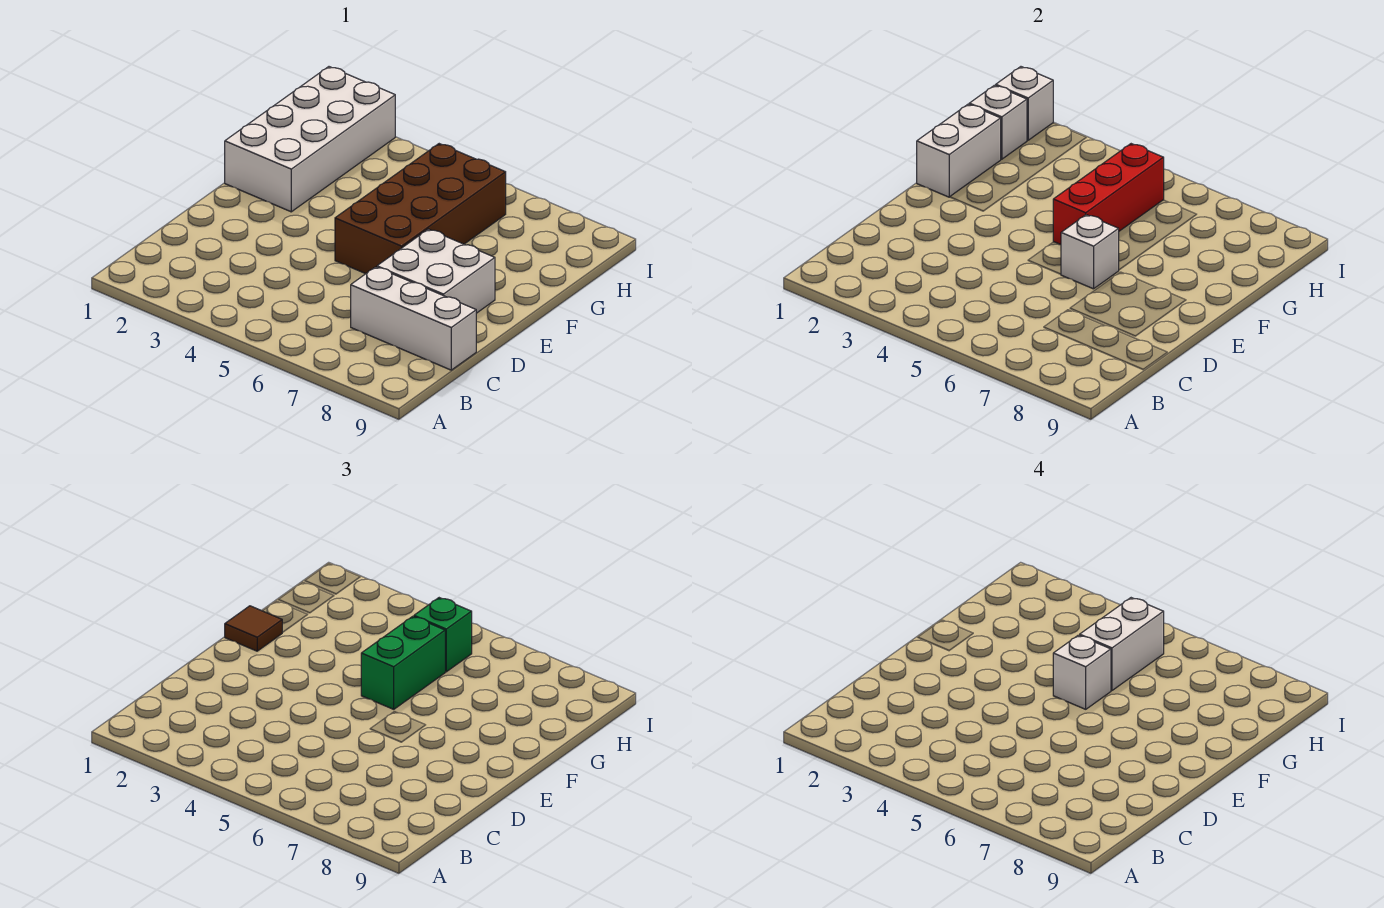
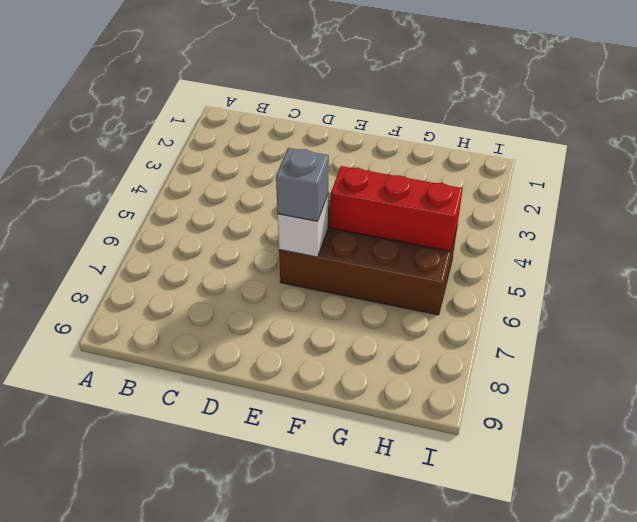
grey 1x1 brick [276,148,329,221] -> none
none -> white 1x3 brick [351,267,476,370]
none -> white 2x2 brick [377,229,495,313]
none -> white 2x4 brick [225,67,395,212]

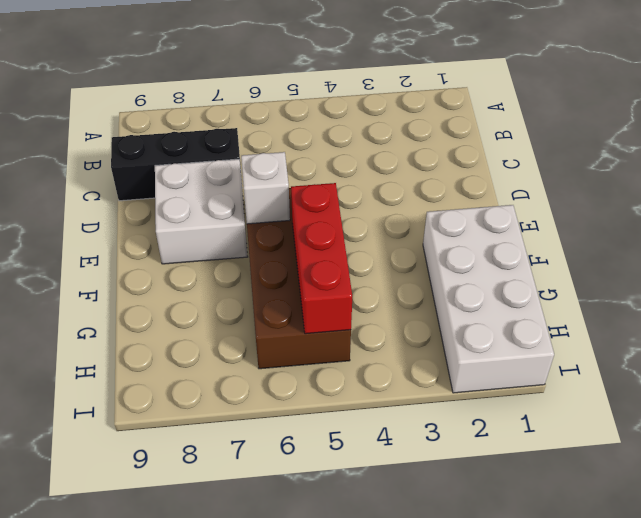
black 1x3 brick [111,128,242,201] -> white 1x3 brick [351,267,476,370]
none -> white 1x2 brick [917,104,1001,197]
none -> white 1x1 brick [969,85,1027,159]
none -> white 1x1 brick [996,67,1053,140]

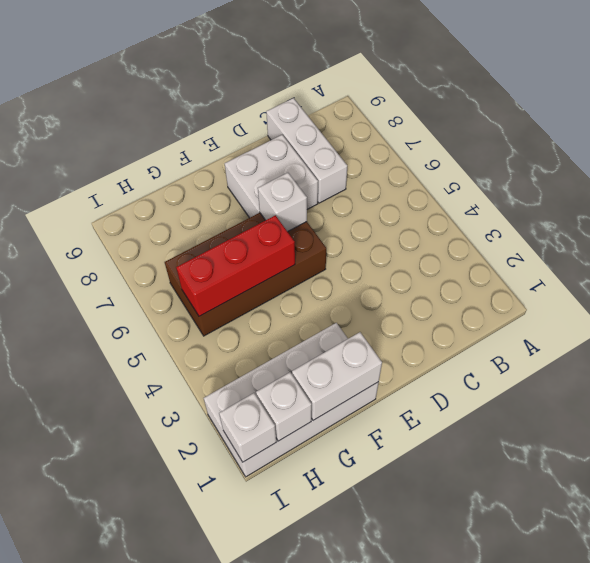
none -> brown 1x1 tile [225,606,282,651]
none -> green 1x2 brick [361,616,446,709]
none -> green 1x1 brick [414,598,472,672]

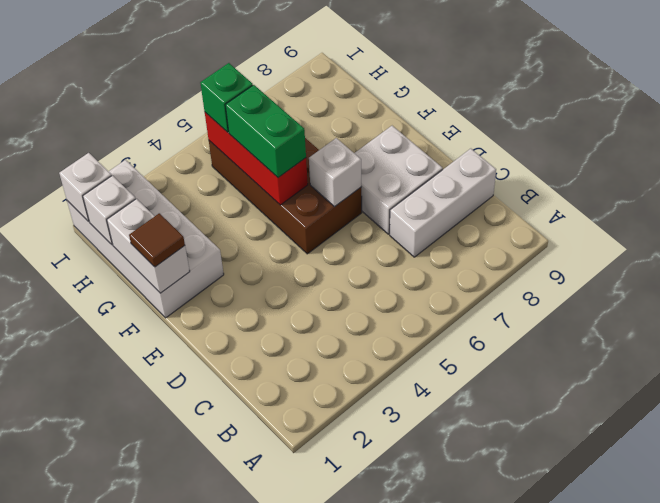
none -> white 1x1 brick [1053,635,1111,709]
none -> white 1x2 brick [1080,598,1164,690]

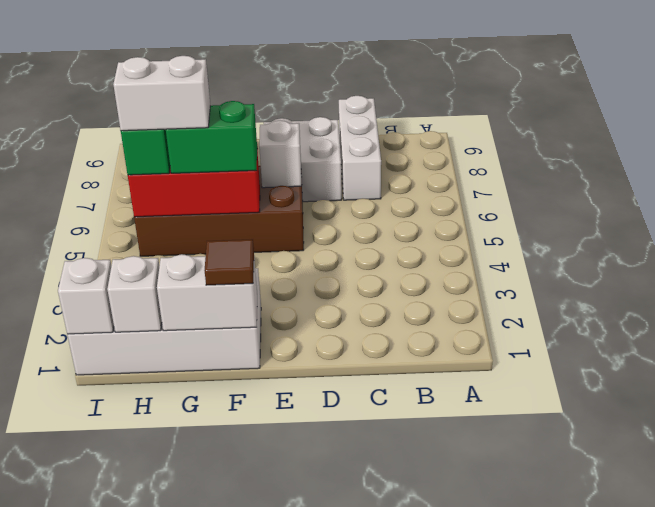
none -> white 1x1 brick [1053,635,1111,709]

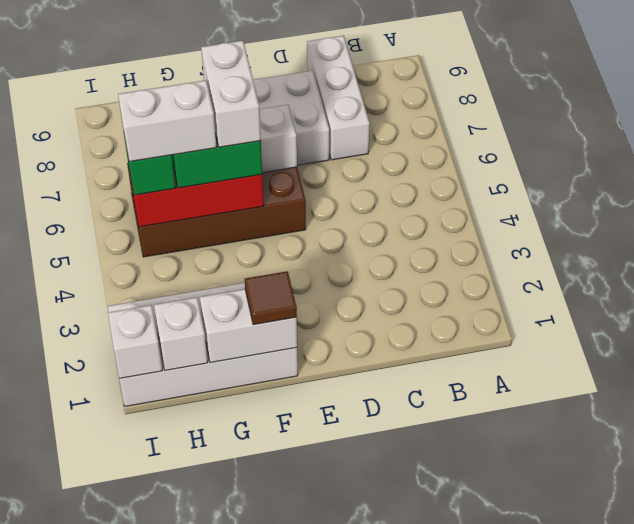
white 1x2 brick [201,41,261,147] -> white 1x1 brick [1053,635,1111,709]

